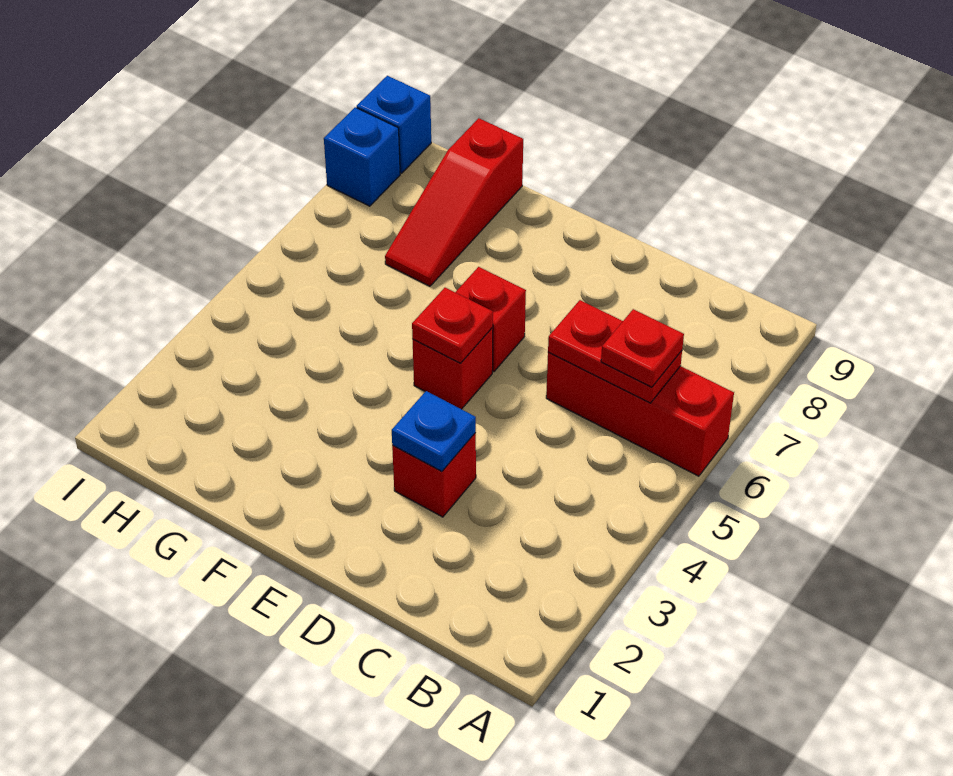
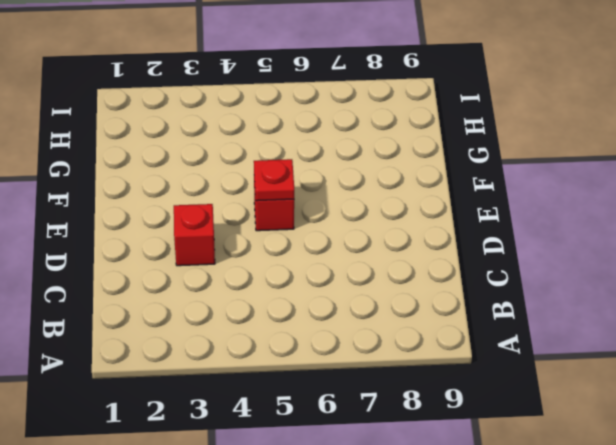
none -> red 1x3 brick [546,352,734,476]
none -> red 1x1 brick [455,267,526,372]

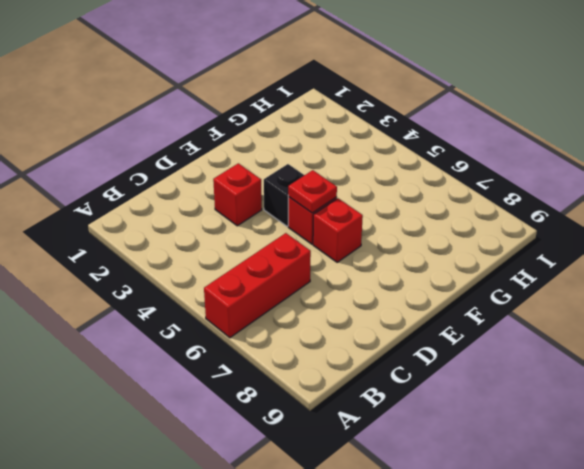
black 1x1 brick [264,164,304,226] -> none
none -> red 1x3 slope [385,118,523,286]
none -> blue 1x1 brick [324,107,400,206]

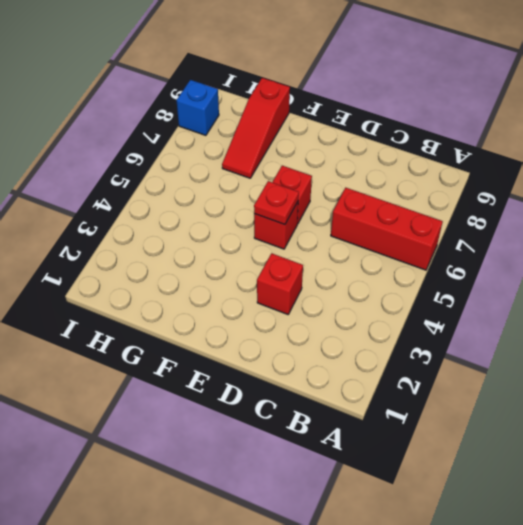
none -> blue 1x1 brick [357,76,431,173]
none -> red 1x2 plate [548,300,682,403]

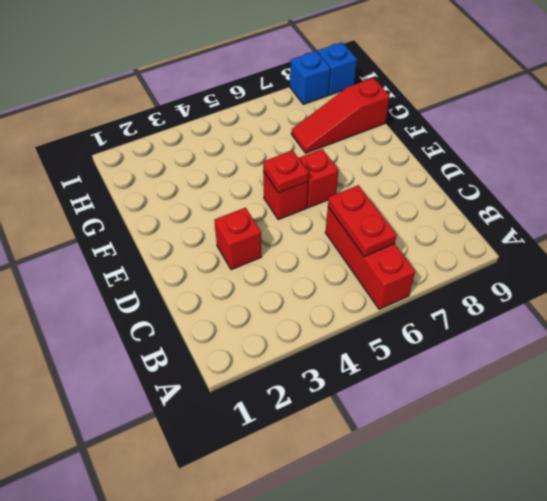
none -> blue 1x1 plate [392,391,476,471]
none -> red 1x1 plate [601,309,684,387]

